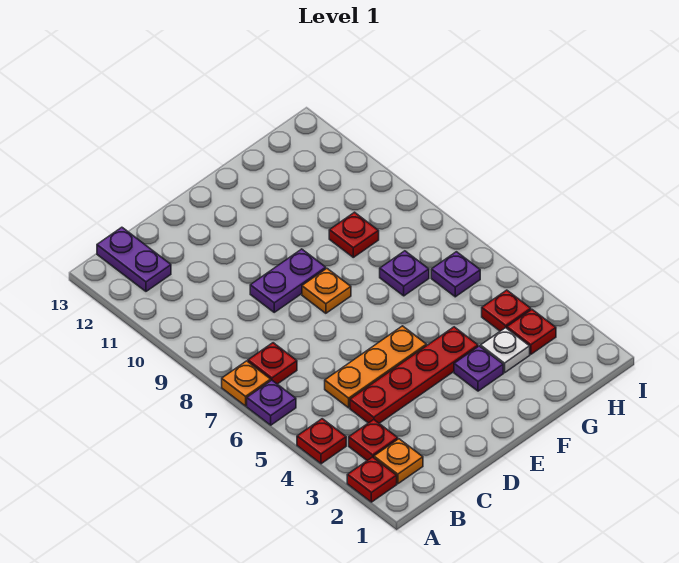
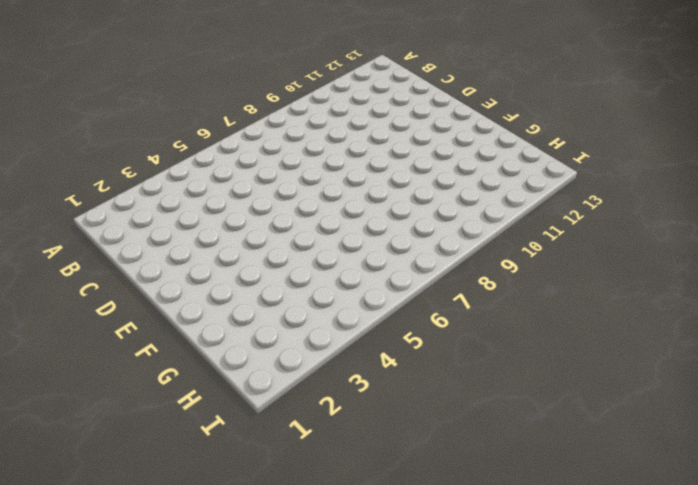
none -> red 1x1 plate [347,457,397,502]
none -> red 1x1 plate [297,419,346,464]
none -> purple 1x1 plate [247,380,296,425]

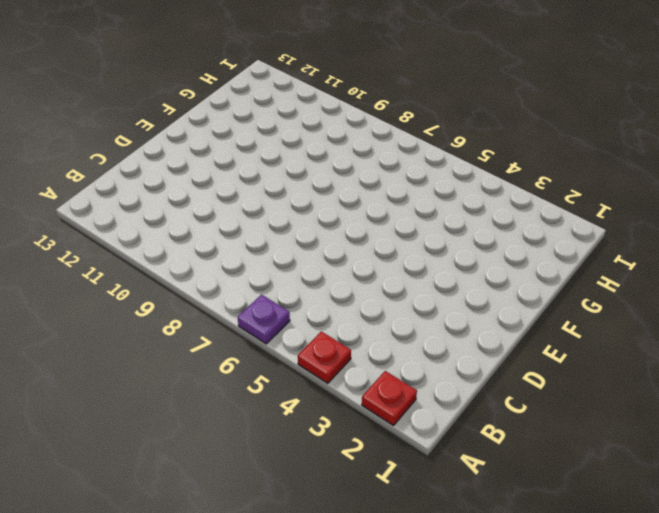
none -> orange 1x1 plate [222,361,271,406]
none -> orange 1x1 plate [374,439,423,484]
none -> red 1x1 plate [349,420,398,460]

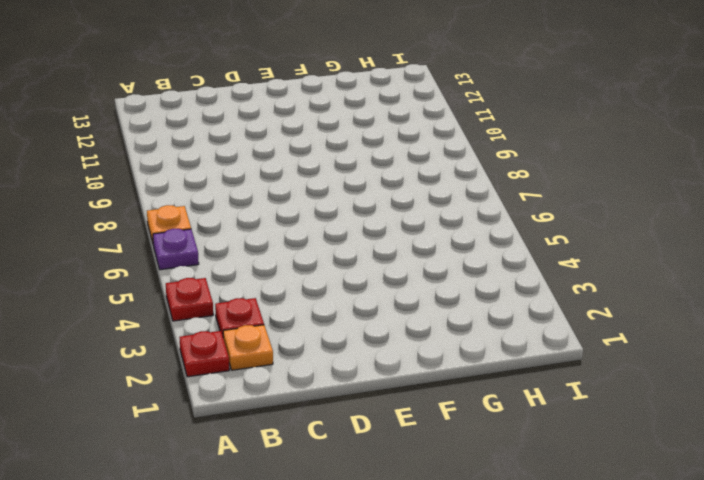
none -> red 1x1 plate [248,343,297,384]
none -> purple 1x2 plate [97,227,171,291]
none -> red 1x4 plate [350,327,478,423]

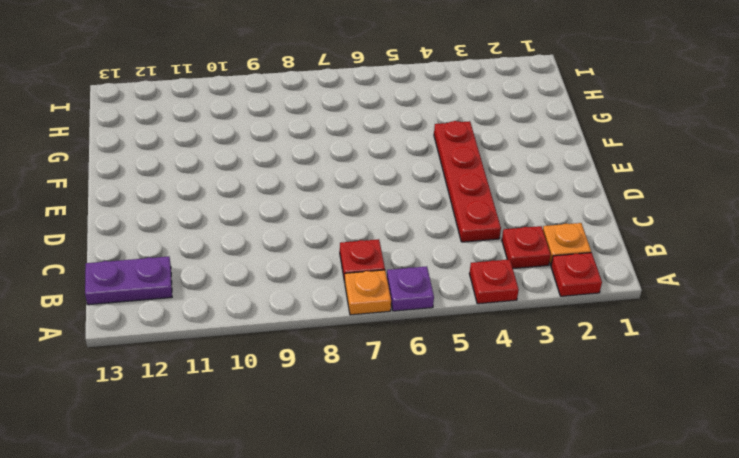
none -> orange 1x3 plate [325,326,427,408]
none -> purple 1x2 plate [250,249,326,312]
none -> orange 1x1 plate [302,269,351,313]

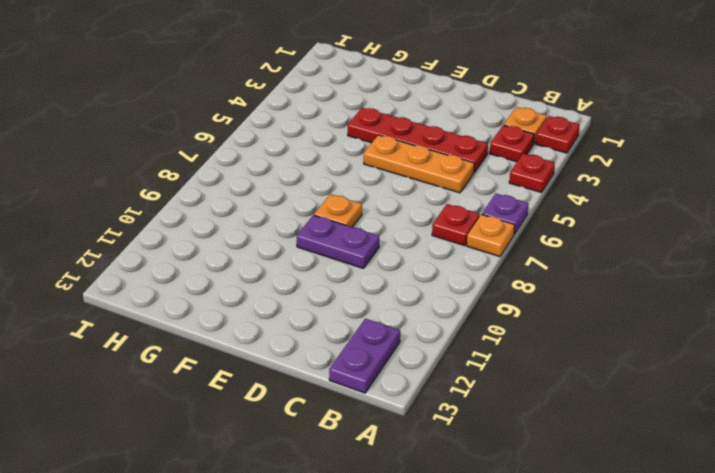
none -> purple 1x1 plate [454,346,503,391]
none -> white 1x1 plate [481,328,530,373]
none -> purple 1x1 plate [380,251,429,296]

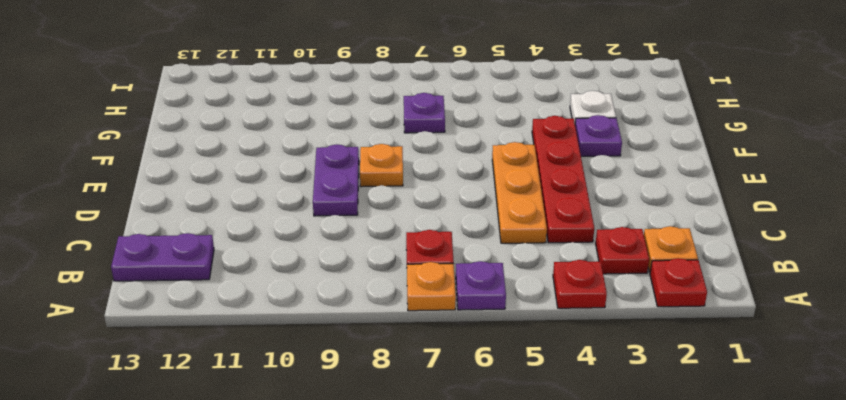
none -> red 1x1 plate [329,212,379,257]
none -> red 1x1 plate [507,310,556,354]
none -> red 1x1 plate [482,290,531,331]

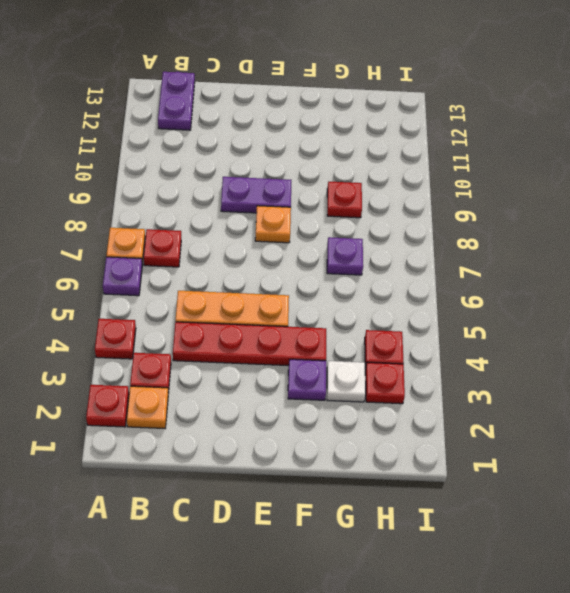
none -> purple 1x1 plate [431,252,480,297]

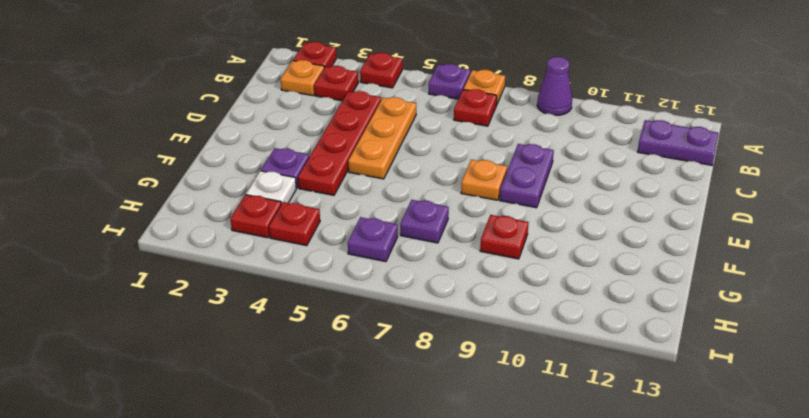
purple 1x1 cone [537,57,572,115] -> none

